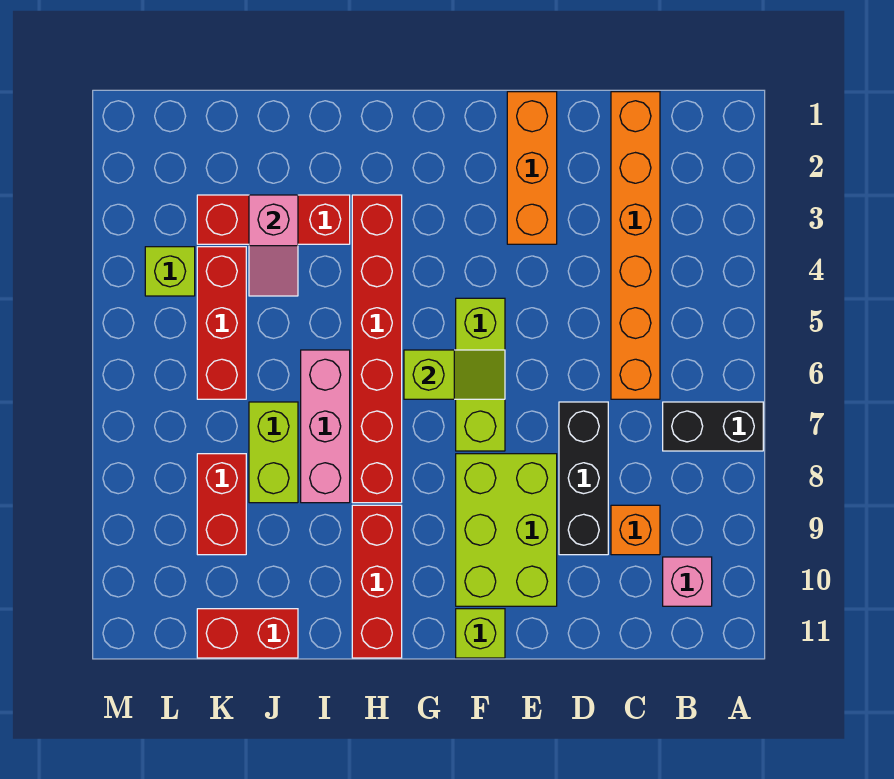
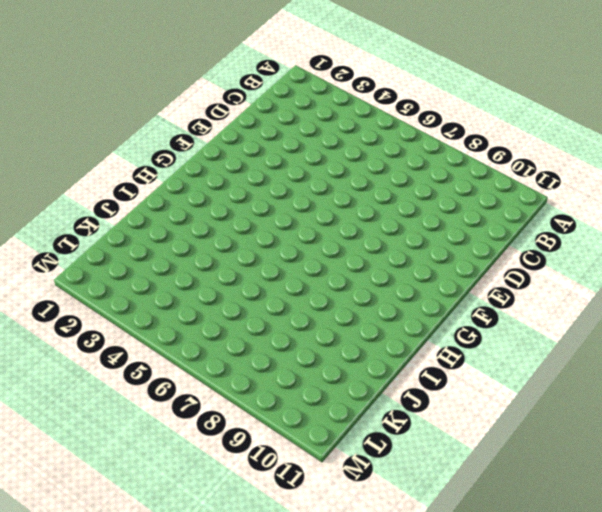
none -> black 1x2 brick [663,402,763,451]
none -> pink 1x1 brick [663,557,712,606]
none -> orange 1x6 brick [611,92,660,399]

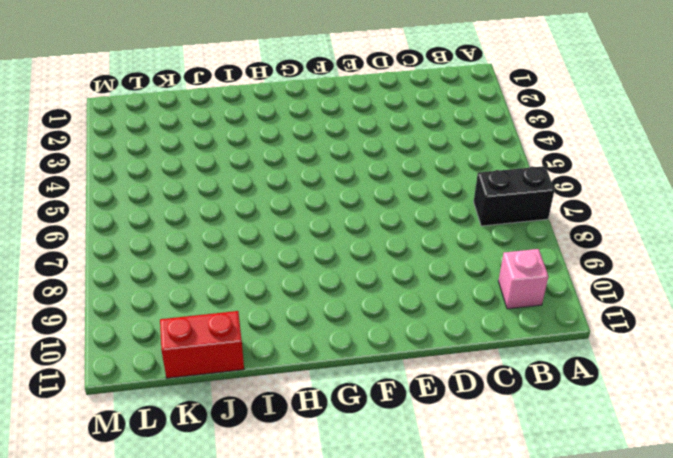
none -> orange 1x6 brick [611,92,660,399]
none -> orange 1x1 brick [611,505,660,555]
none -> black 1x3 brick [559,402,608,555]

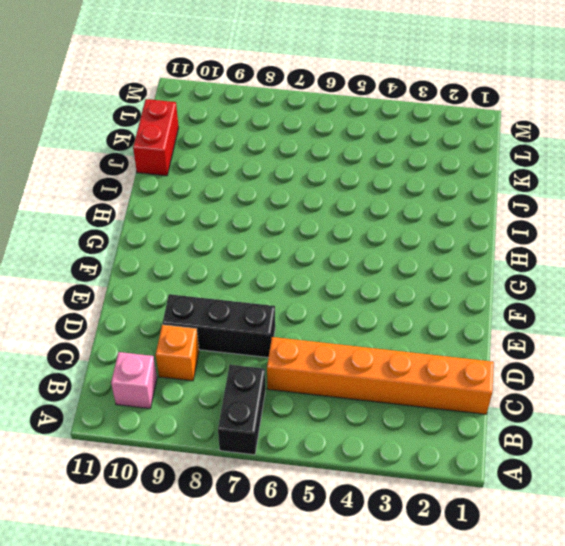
none -> orange 1x3 brick [507,92,557,244]
none -> lime 2x3 brick [456,454,557,606]
none -> lime 1x3 brick [456,298,505,451]

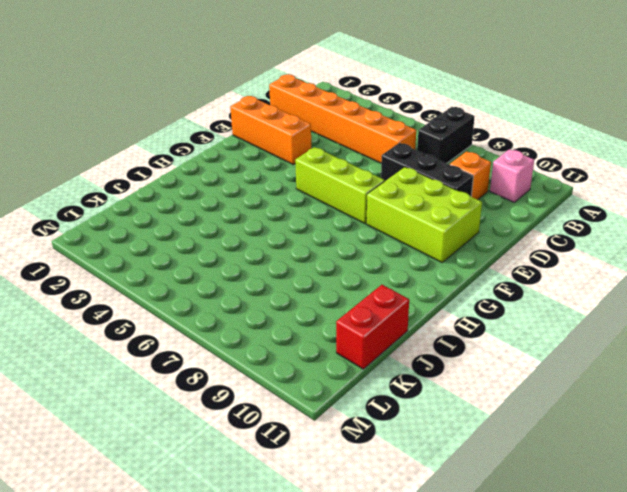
none -> lime 1x1 brick [456,609,505,658]
none -> red 1x6 brick [352,195,402,503]
none -> red 1x3 brick [352,505,402,658]

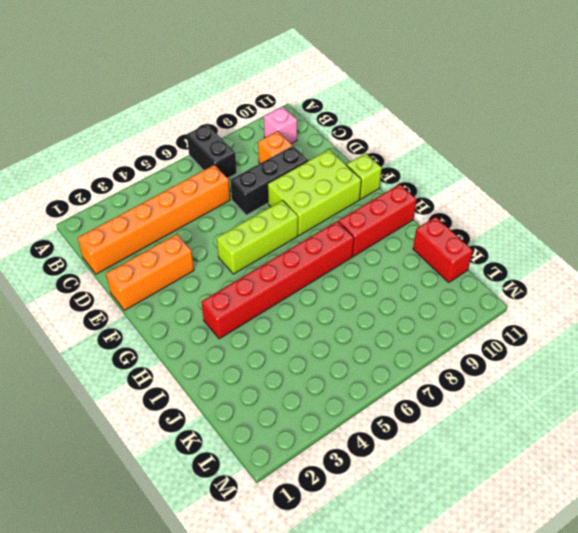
none -> red 1x3 brick [197,195,350,244]
none -> pink 1x3 brick [301,350,350,503]
none -> lime 1x2 brick [249,402,298,503]

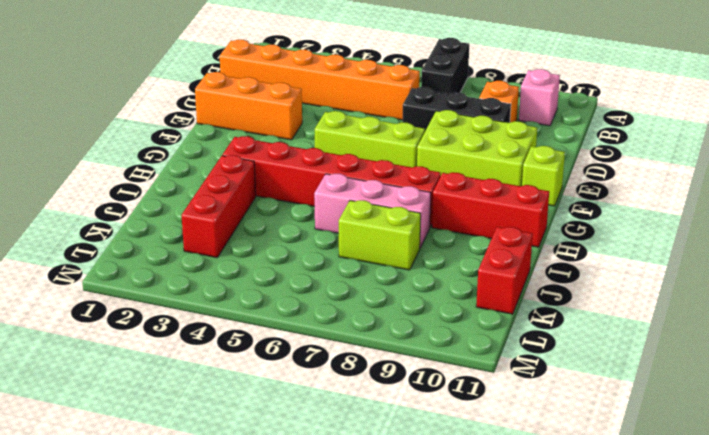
none -> red 1x3 brick [197,247,246,399]
none -> red 1x2 brick [197,454,246,555]
none -> lime 1x1 brick [145,247,195,296]

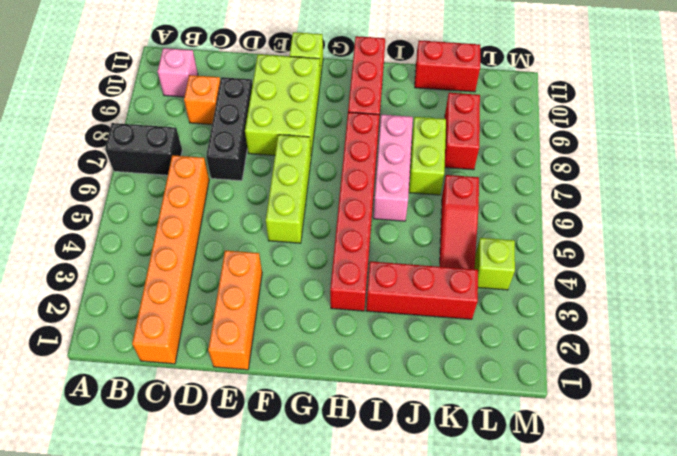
red 1x3 slope [440,175,479,269] -> red 1x3 brick [197,247,246,399]
none -> lime 1x2 slope [404,350,505,399]
none -> pink 1x2 slope [249,195,298,296]

